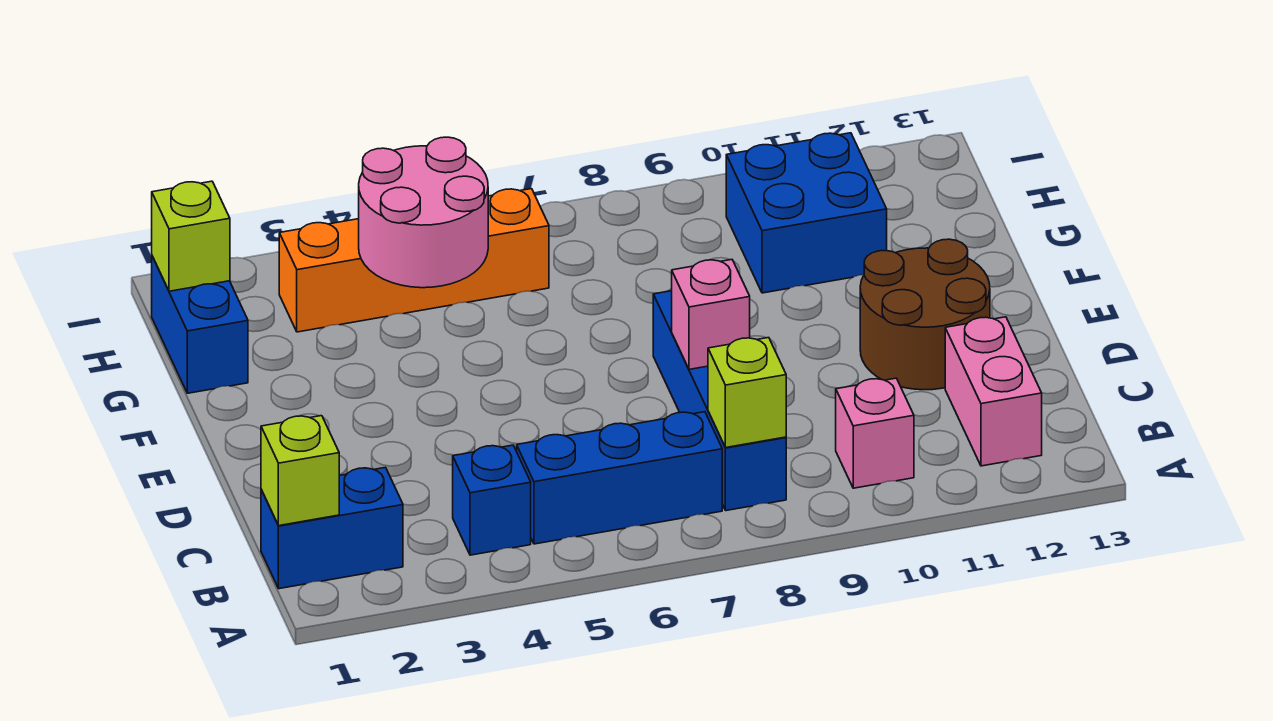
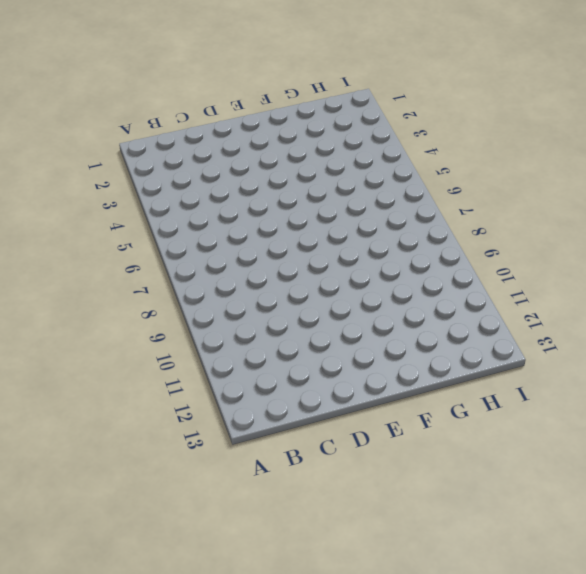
none -> blue 1x2 brick [261,467,403,589]
none -> blue 1x1 brick [453,445,531,555]
none -> blue 1x3 brick [517,412,722,544]

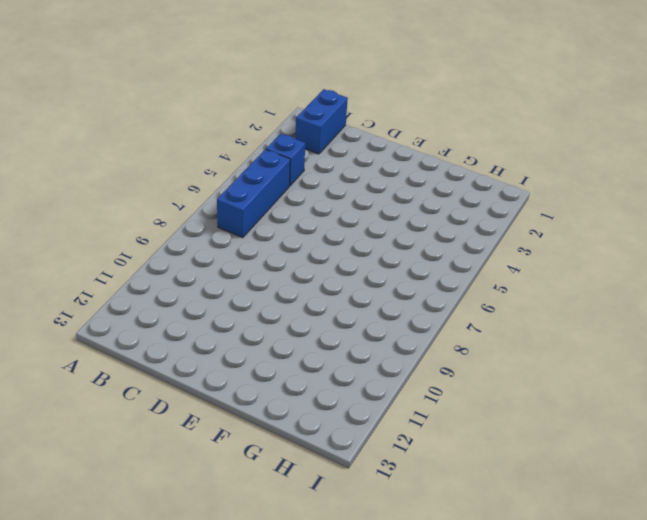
none -> blue 1x4 brick [653,291,786,511]
none -> pink 1x1 brick [836,378,914,488]
none -> pink 1x2 brick [945,317,1042,466]

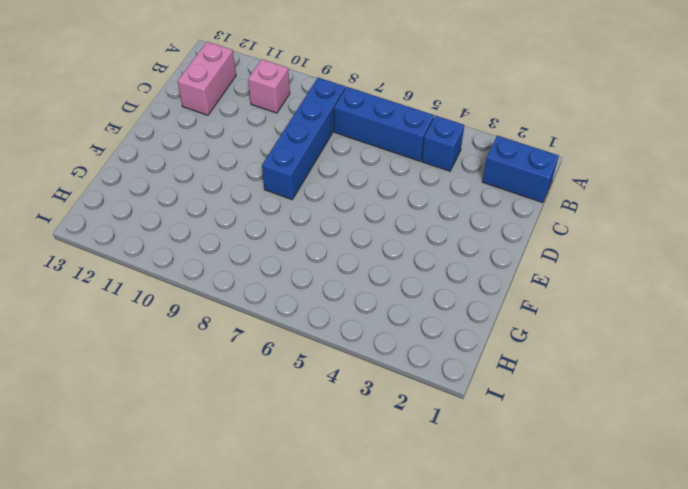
none -> brown 2x2 round brick [860,239,990,390]
none -> blue 1x2 brick [152,256,248,393]
none -> blue 2x2 brick [726,133,887,293]

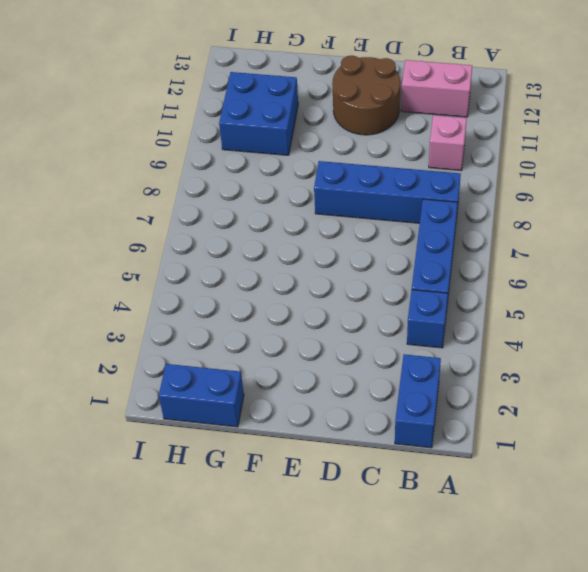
none -> orange 1x4 brick [279,189,549,332]
none -> lime 1x1 brick [261,416,339,526]
none -> lime 1x1 brick [708,338,786,448]

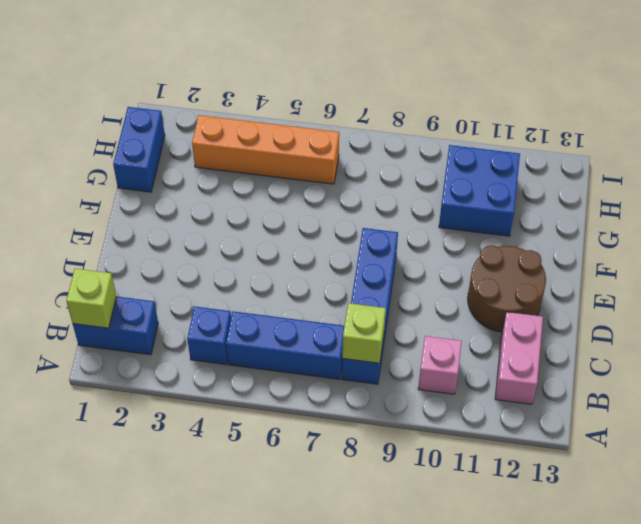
none -> pink 1x1 brick [672,260,750,369]
none -> pink 2x2 round brick [359,137,488,288]
none -> lime 1x1 brick [152,181,230,291]

